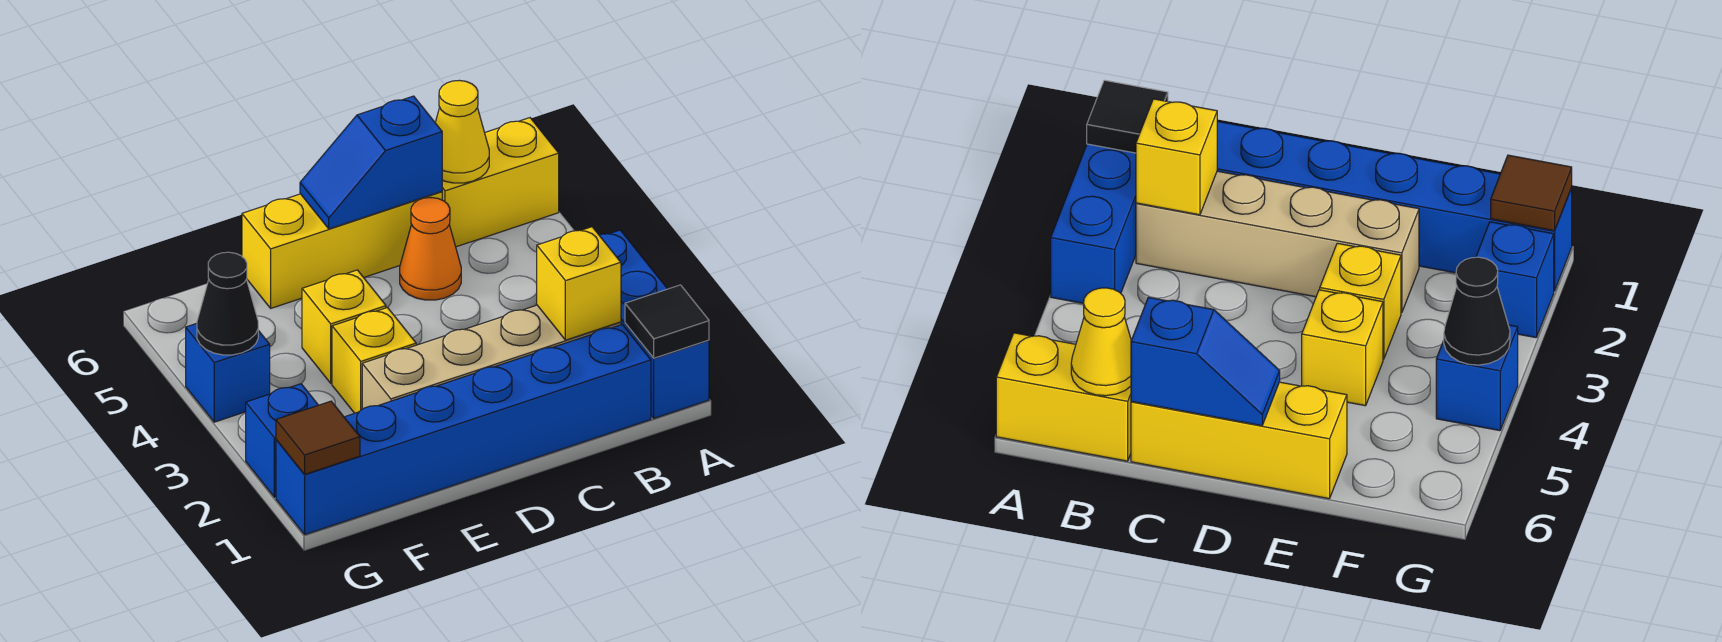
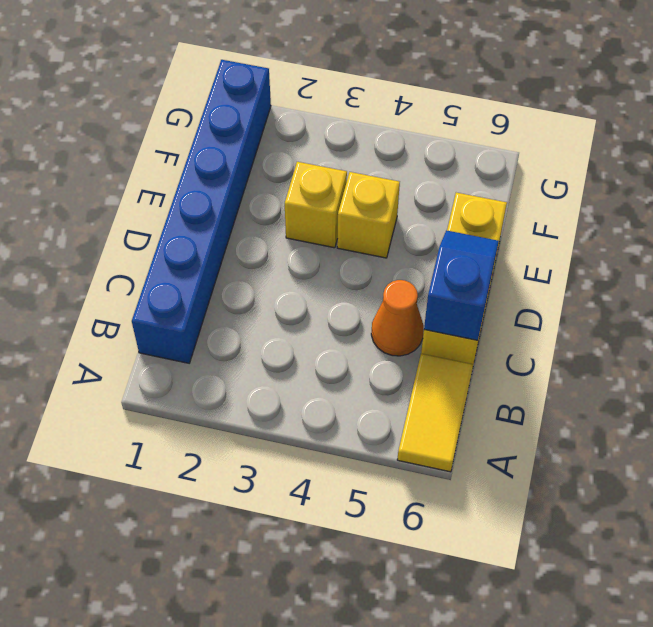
yellow 1x2 tile [397,354,473,472] -> yellow 1x2 brick [442,118,559,247]
none -> blue 1x3 brick [599,230,709,418]
none -> tan 1x4 brick [362,305,621,409]
none -> blue 1x1 brick [246,384,318,497]

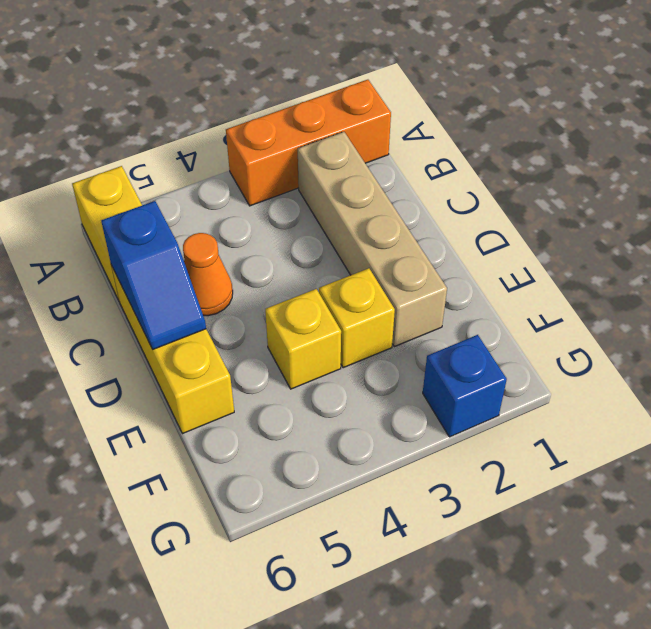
orange 1x3 brick [226,80,391,206] -> blue 1x3 brick [599,230,709,418]
none -> blue 1x6 brick [276,325,651,534]
none -> blue 1x1 brick [186,323,270,422]
none -> black 1x1 tile [625,285,709,358]

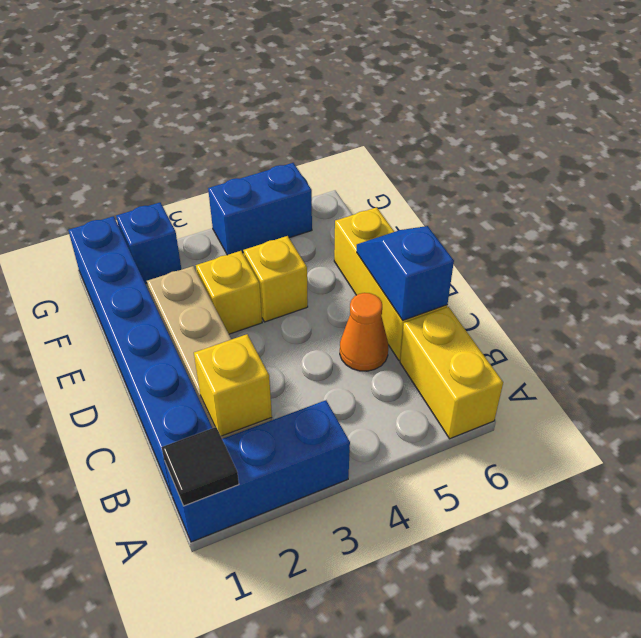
blue 1x2 brick [208,163,312,255] -> blue 1x1 brick [186,323,270,422]
none -> yellow 1x1 cone [435,80,489,183]
none -> brown 1x1 tile [276,401,360,475]
none -> black 1x1 cone [197,252,258,355]

